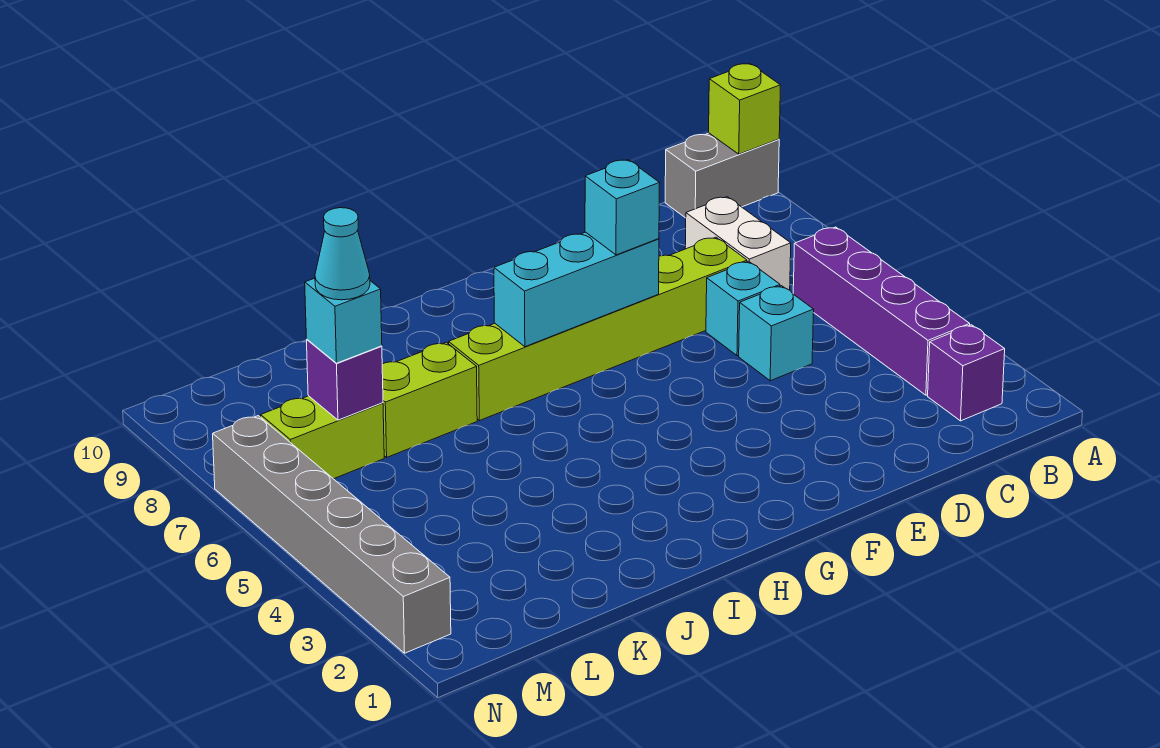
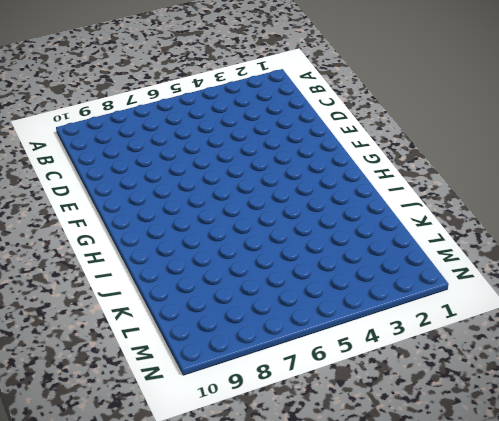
none -> grey 1x2 brick [665,133,779,218]
none -> purple 1x1 brick [928,325,1005,421]
none -> purple 1x4 brick [793,227,970,395]

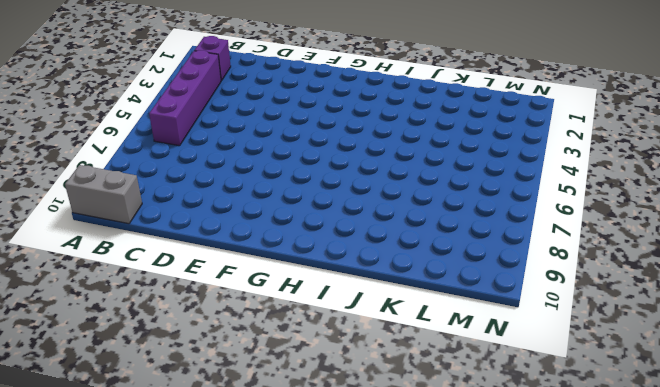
none -> white 1x2 brick [685,197,791,290]
none -> cyan 1x1 brick [739,286,814,381]
none -> cyan 1x1 brick [706,261,780,356]

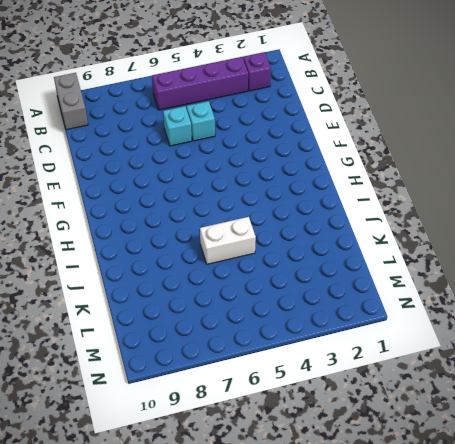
white 1x2 brick [200,217,256,264] -> white 1x2 brick moved to [685,197,791,290]
none -> lime 1x6 brick [449,237,747,421]
none -> lime 1x2 brick [382,342,477,457]
none -> lime 1x2 brick [261,396,384,479]

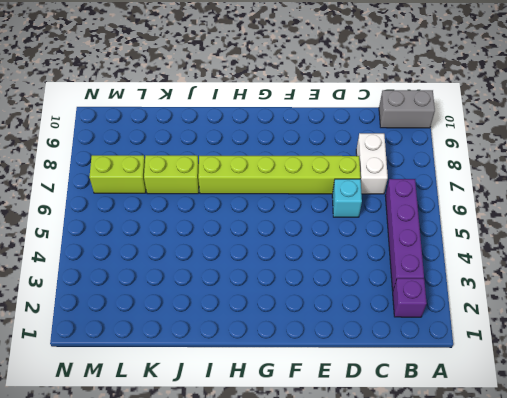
none -> cyan 1x1 brick [739,286,814,381]
none -> grey 1x6 brick [213,416,451,653]
none -> lime 1x1 brick [709,64,781,154]

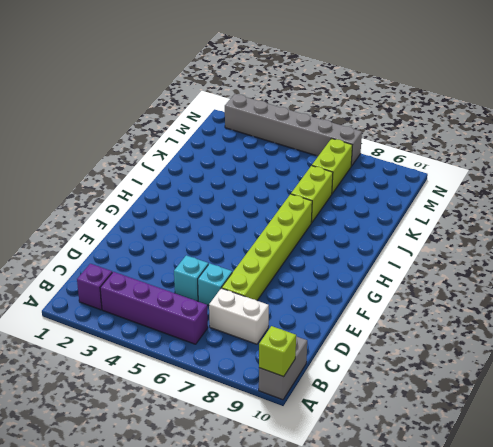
none -> cyan 1x3 brick [494,232,659,347]
none -> purple 1x1 brick [307,340,383,420]
none -> cyan 1x1 brick [585,160,660,255]

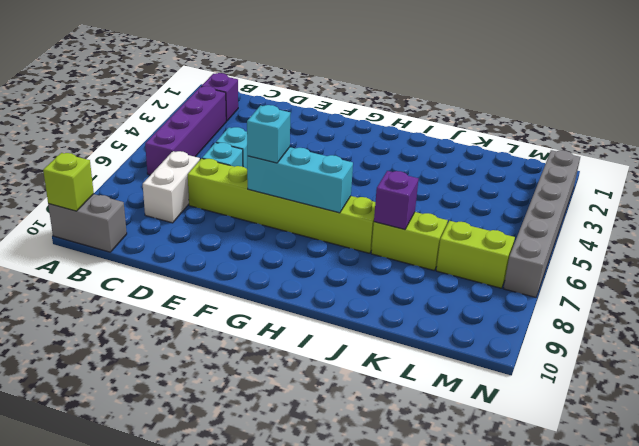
purple 1x1 brick [374,171,418,230] -> purple 1x1 brick moved to [307,340,383,420]
none -> cyan 1x1 brick [305,278,382,363]
none -> cyan 1x1 cone [315,208,370,300]

